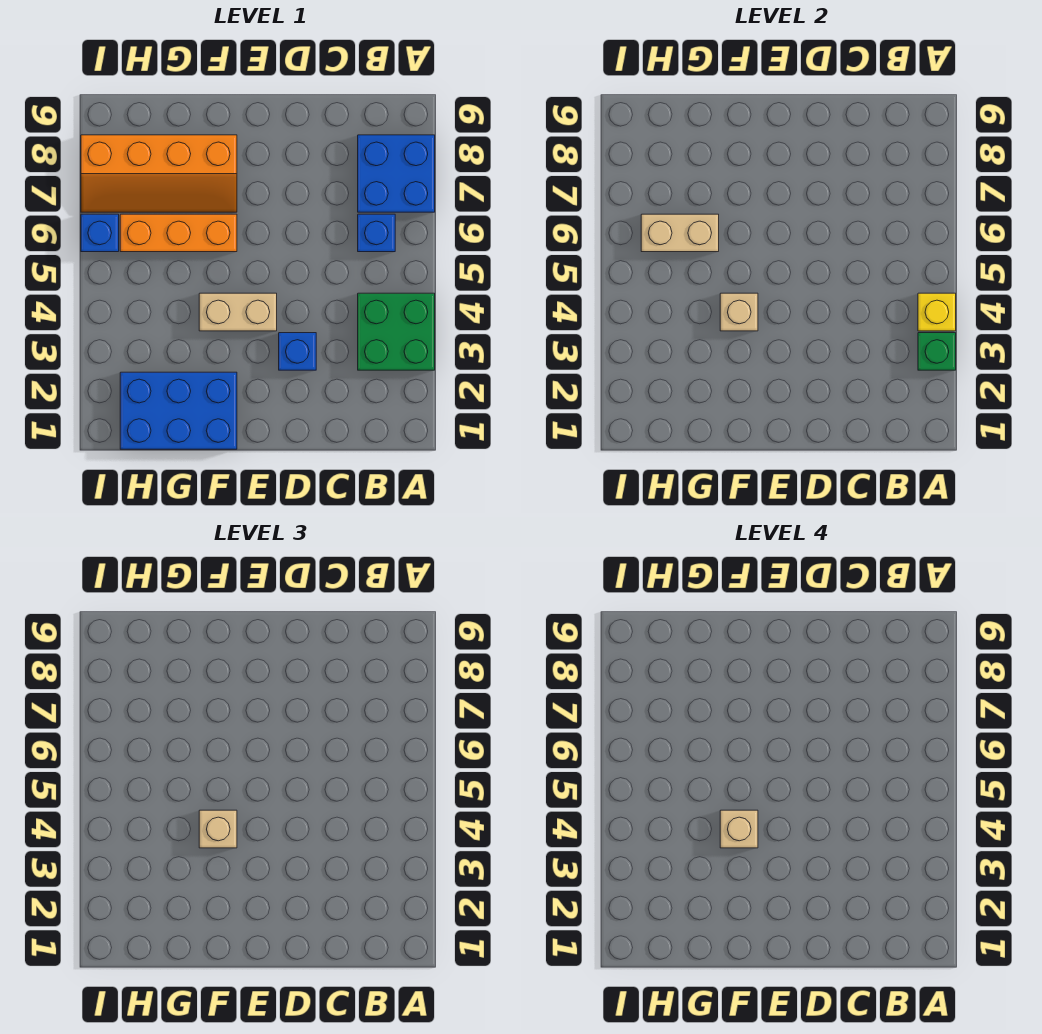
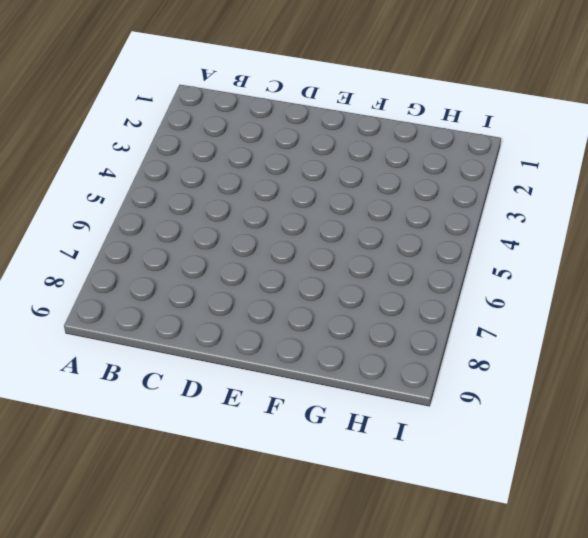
none -> green 2x2 brick [358,293,435,370]
none -> blue 2x2 brick [358,135,435,212]
none -> blue 1x1 brick [358,214,395,252]

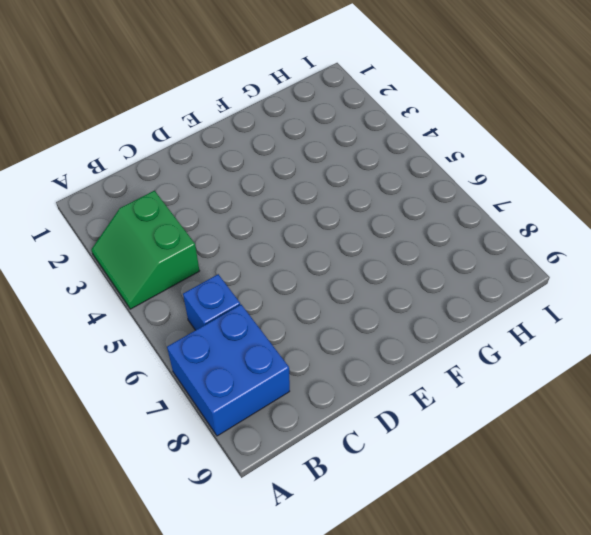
green 2x2 slope [91,191,199,309] -> green 2x2 brick [358,293,435,370]
none -> blue 1x1 brick [279,333,316,370]
none -> tan 1x2 brick [199,293,277,331]
none -> blue 2x3 brick [120,372,237,449]

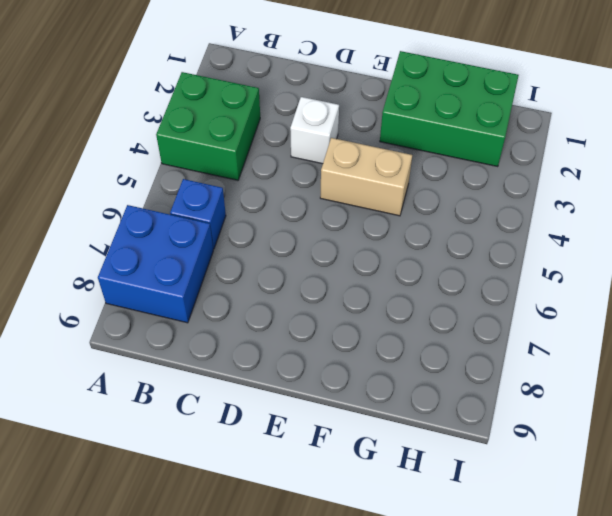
white 1x1 brick [290,97,339,164] -> blue 1x1 brick [279,333,316,370]
green 2x3 brick [380,51,519,167] -> blue 2x3 brick [120,372,237,449]
none -> orange 1x3 brick [120,214,237,252]
none -> orange 2x4 slope [81,135,237,212]
none -> blue 1x1 brick [81,214,119,252]

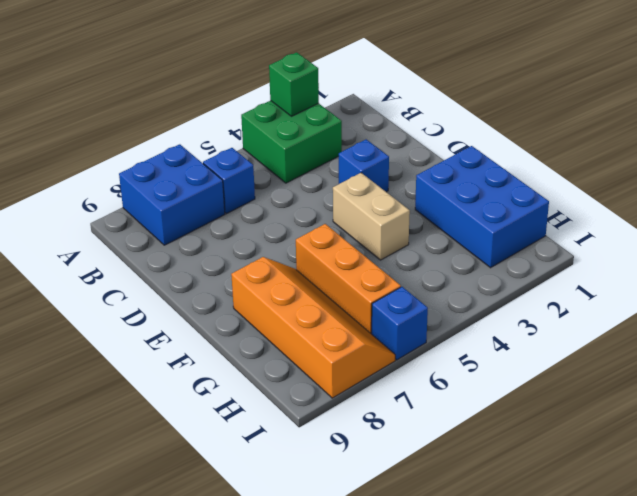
none -> yellow 1x1 brick [918,293,956,331]
none -> tan 1x1 brick [720,293,758,331]
none -> tan 1x2 brick [641,214,719,252]

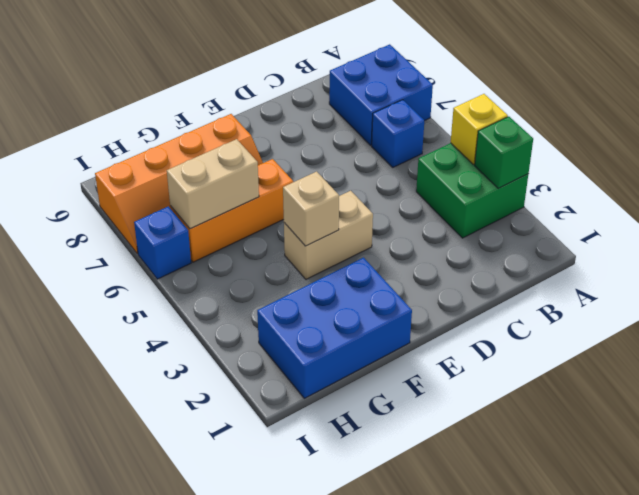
none -> blue 1x1 brick [279,333,316,370]
none -> tan 1x1 brick [199,810,237,848]
none -> tan 1x1 brick [720,810,758,848]

